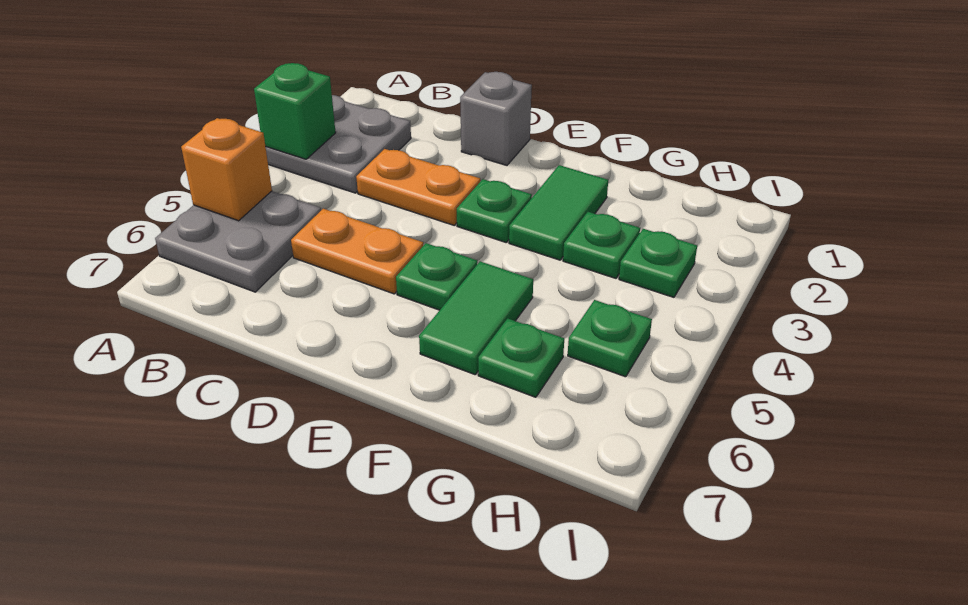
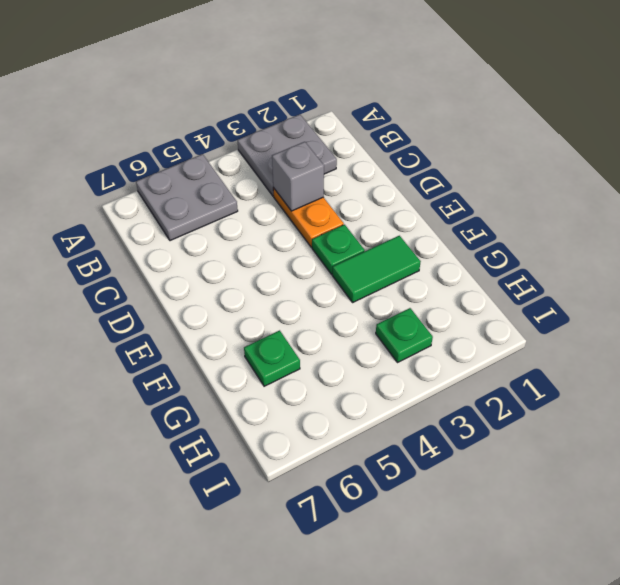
grey 1x1 brick [272,142,324,211] -> grey 1x1 brick moved to [460,72,532,165]
none -> orange 1x2 plate [291,209,423,294]
none -> green 1x1 plate [396,243,477,310]
none -> green 1x2 tile [419,261,533,374]

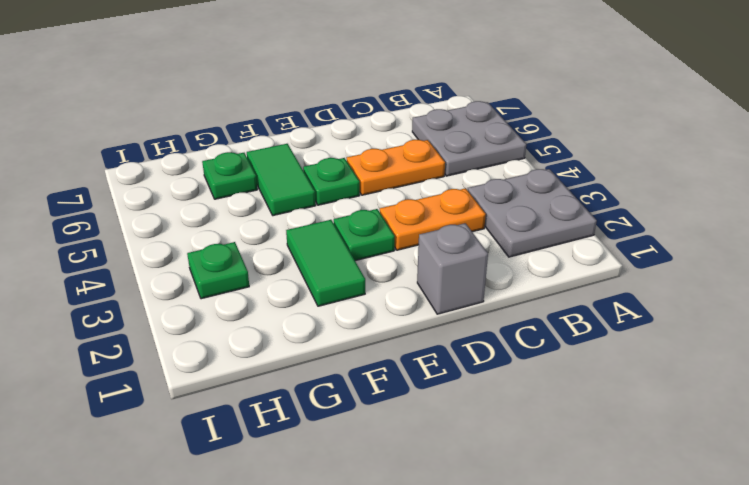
none -> green 1x1 plate [563,212,640,278]
none -> green 1x1 plate [568,300,652,377]
none -> green 1x1 brick [254,63,336,159]

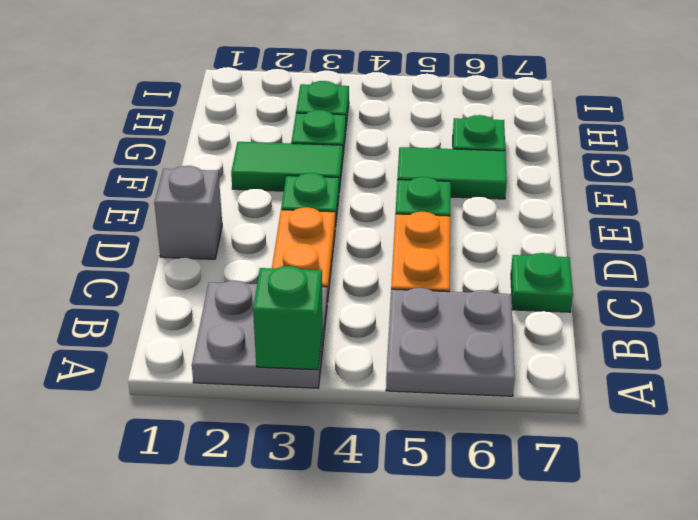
green 1x1 plate [511,253,573,312] -> green 1x1 plate moved to [568,300,652,377]
none -> orange 1x1 brick [181,118,272,221]

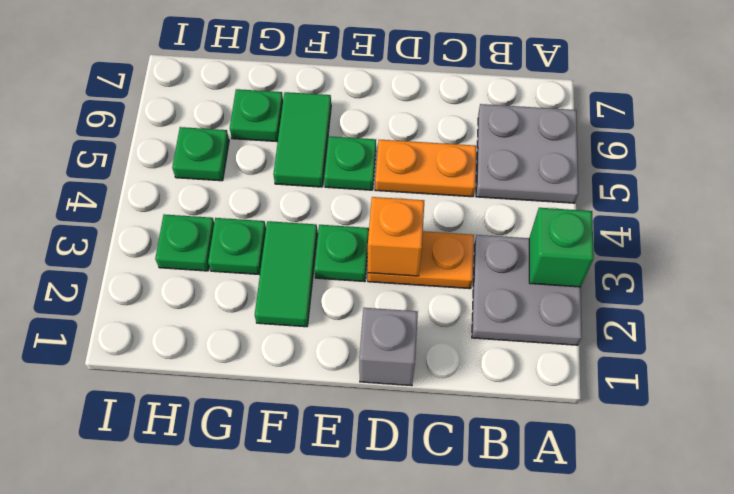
orange 1x1 brick [368,197,424,276] -> orange 1x1 brick moved to [181,118,272,221]

